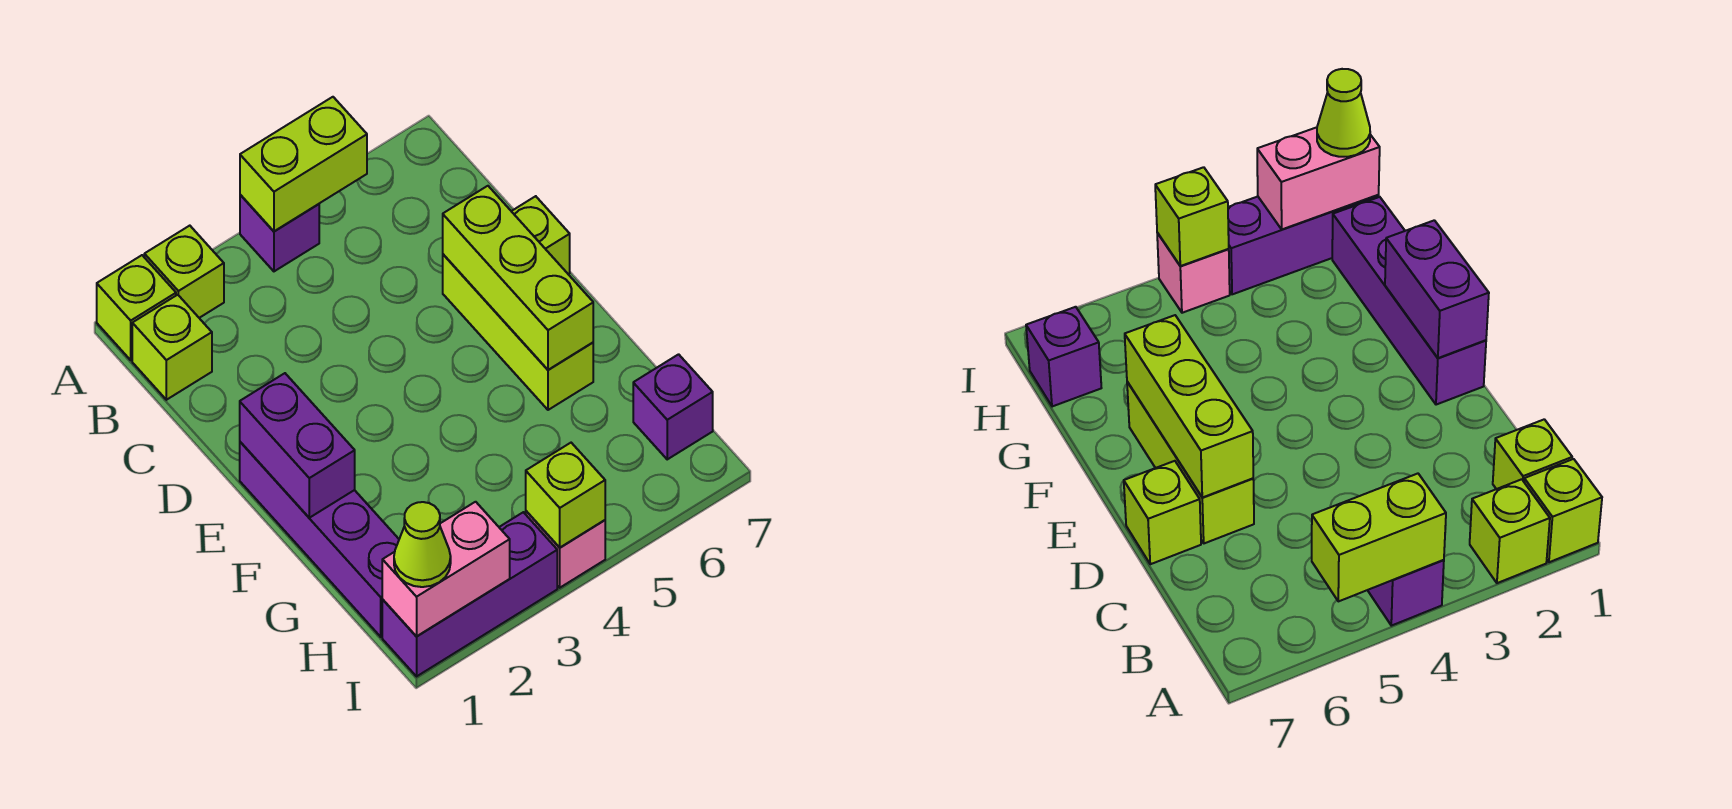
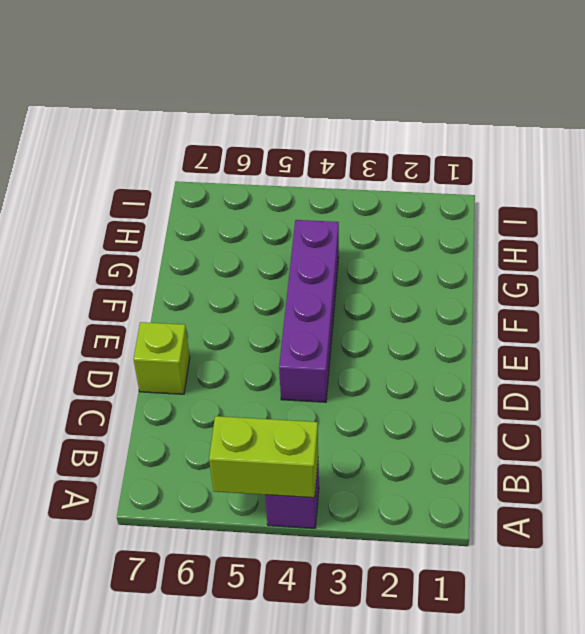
purple 1x4 brick [279,220,339,402] -> purple 1x4 brick moved to [240,442,399,637]
none -> lime 1x1 brick [97,255,176,360]
none -> lime 1x1 brick [144,226,224,318]
none -> lime 1x1 brick [132,295,212,400]

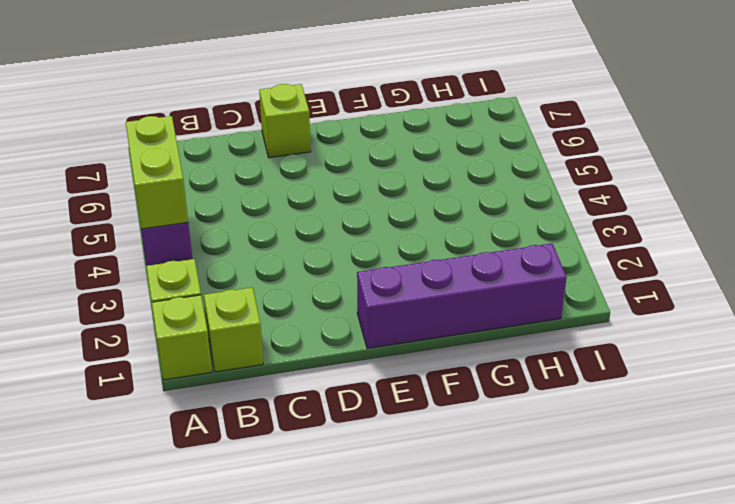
none -> lime 1x3 brick [443,254,593,410]
none -> purple 1x1 brick [633,354,713,459]
none -> purple 1x3 brick [382,512,557,676]

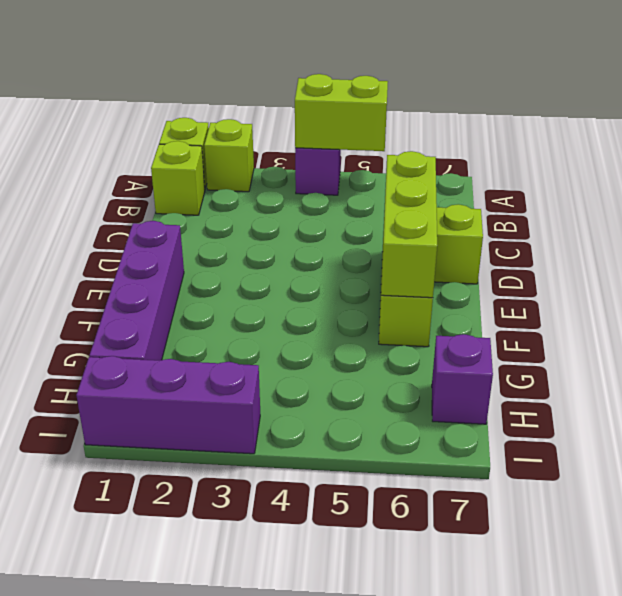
none -> pink 1x1 brick [526,511,605,588]
none -> purple 1x2 brick [240,373,355,518]
none -> pink 1x2 brick [382,502,510,637]

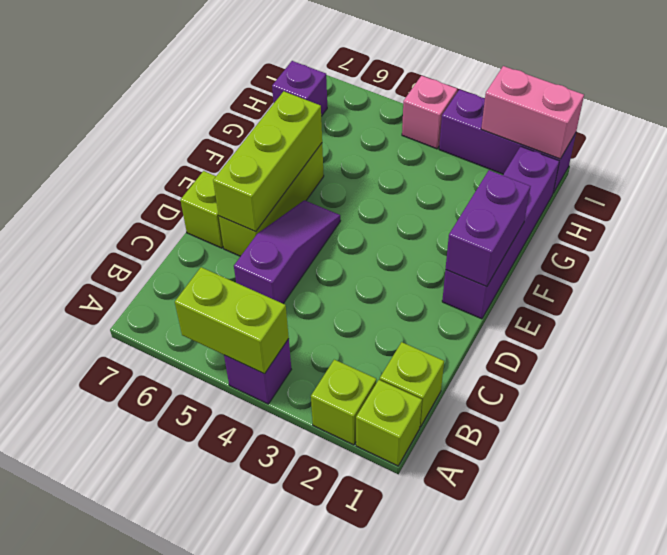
purple 1x3 slope [234,200,340,303] -> none
none -> lime 1x1 brick [526,443,605,548]
none -> lime 1x1 cone [394,502,451,587]

